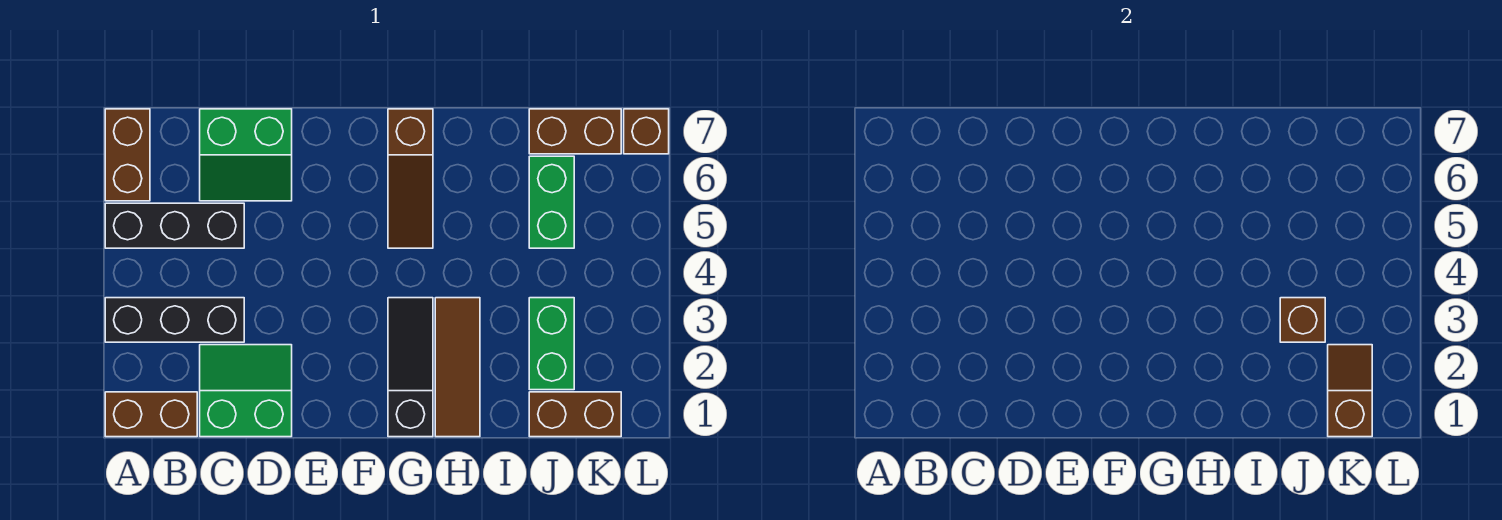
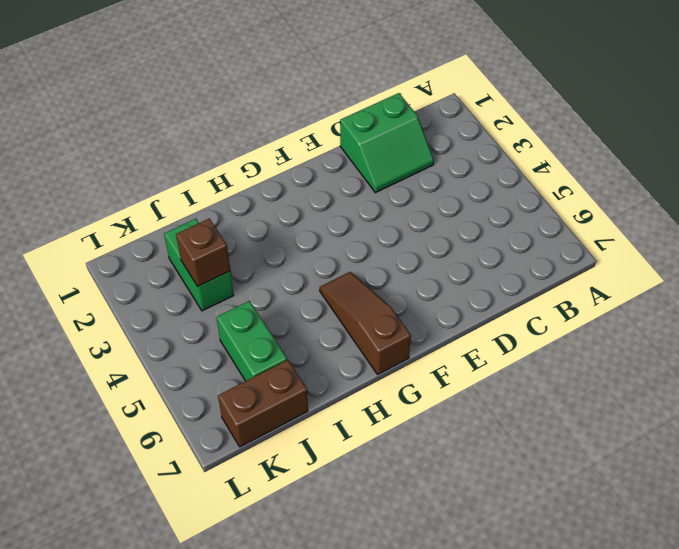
none -> brown 1x2 brick [105,392,197,437]
none -> black 1x3 brick [105,298,244,342]
none -> black 1x3 brick [105,203,244,248]

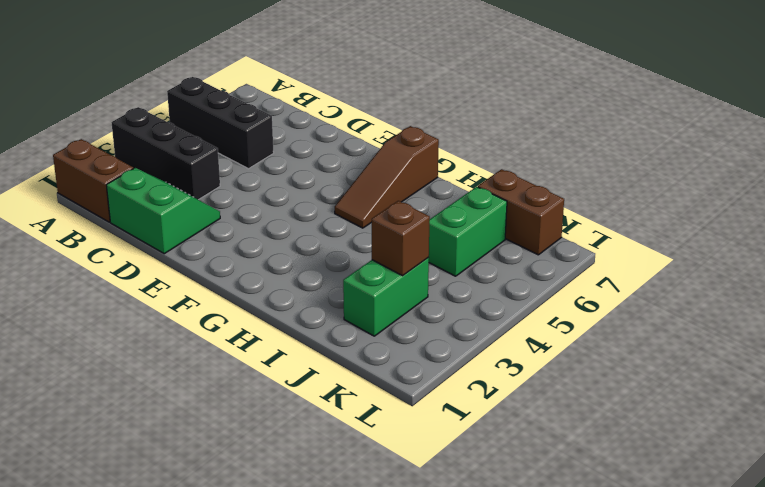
none -> brown 1x2 brick [105,109,150,201]
none -> green 2x2 slope [200,109,292,201]
none -> black 1x3 slope [388,298,433,437]

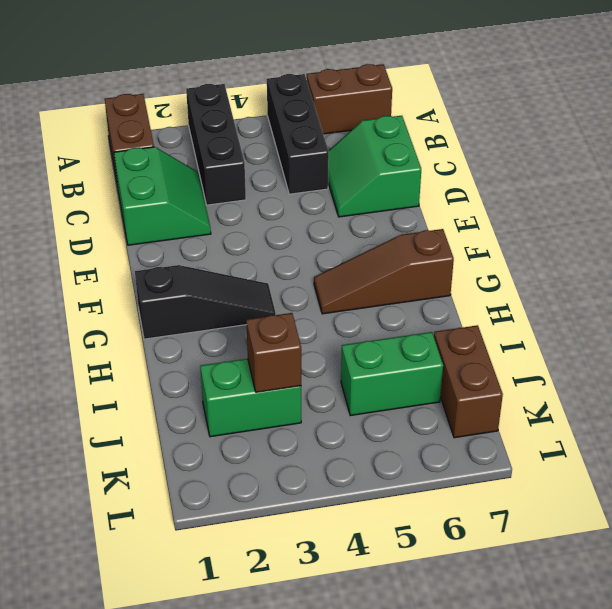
none -> brown 1x3 tile [435,298,480,437]
none -> brown 1x2 brick [529,392,621,437]
none -> brown 1x1 brick [624,109,669,154]

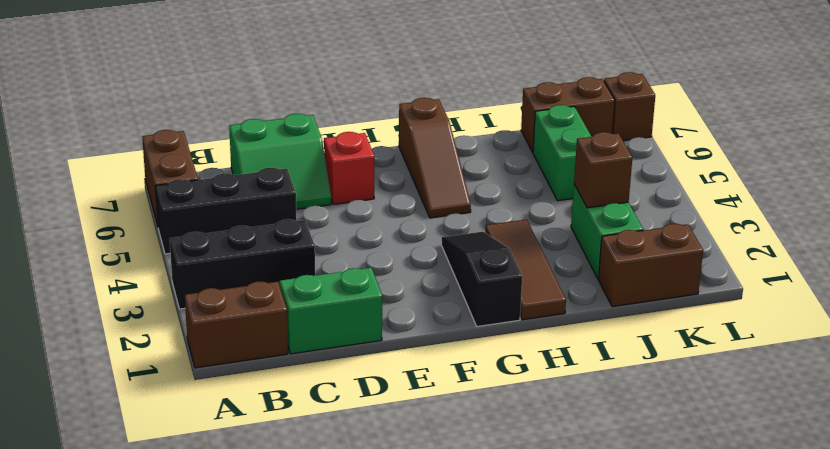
red 1x1 brick [324,132,374,204] -> none
none -> brown 1x2 slope [1328,345,1372,437]

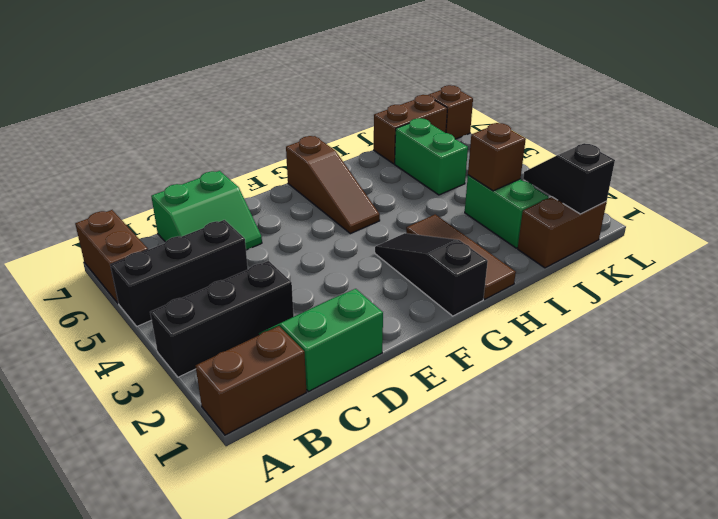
black 1x2 slope [523,143,615,214] -> brown 1x2 slope [1328,345,1372,437]

